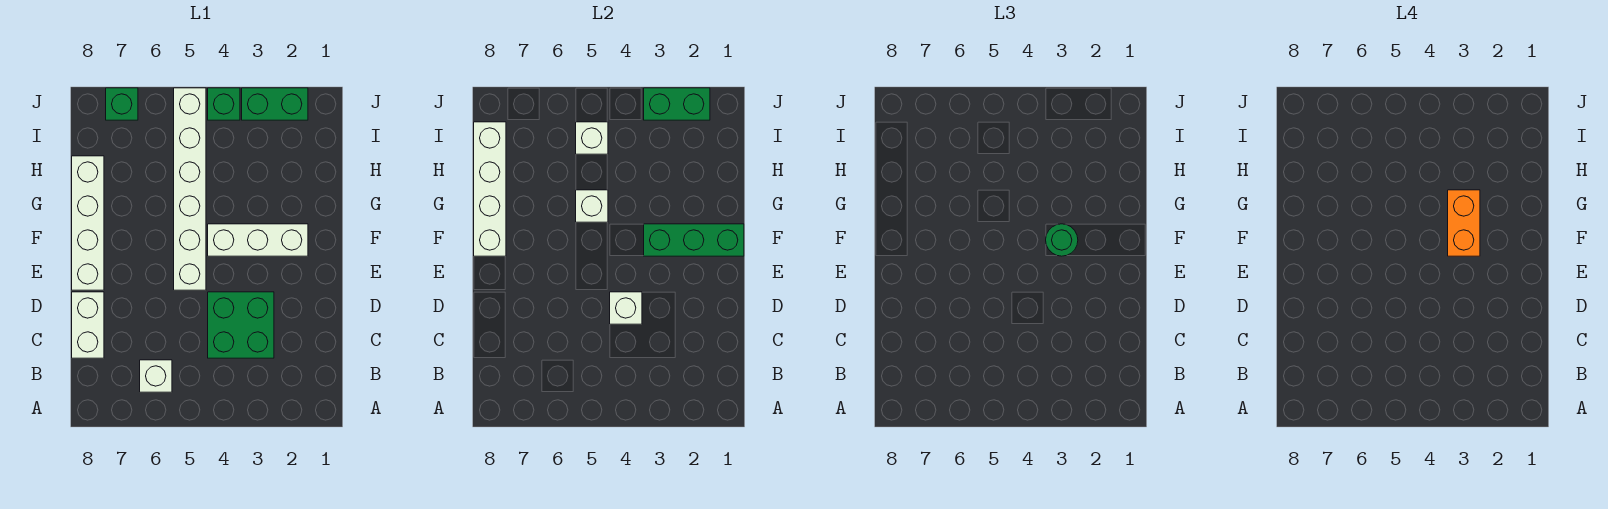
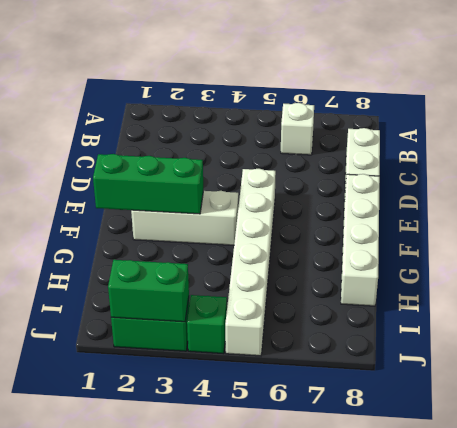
none -> green 2x2 brick [208,292,274,358]
none -> green 1x1 brick [106,88,138,120]
none -> white 1x1 brick [610,292,642,324]

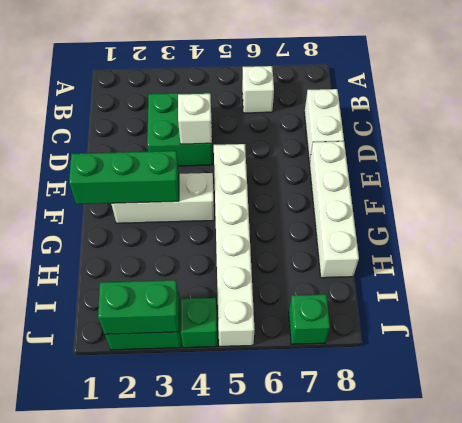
none -> white 1x4 brick [474,122,506,256]
none -> white 1x1 brick [576,190,608,222]
none -> white 1x1 brick [576,122,608,154]

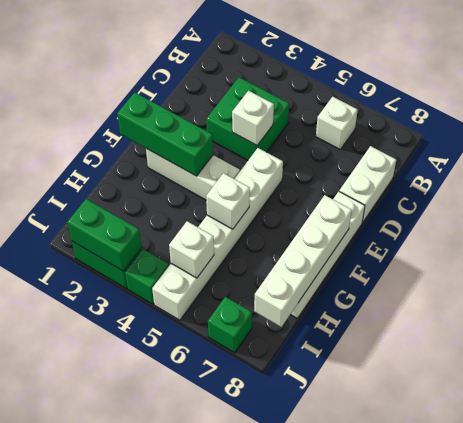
none -> green 1x1 round brick [1046,224,1078,256]
none -> orange 1x2 brick [1448,190,1480,256]

